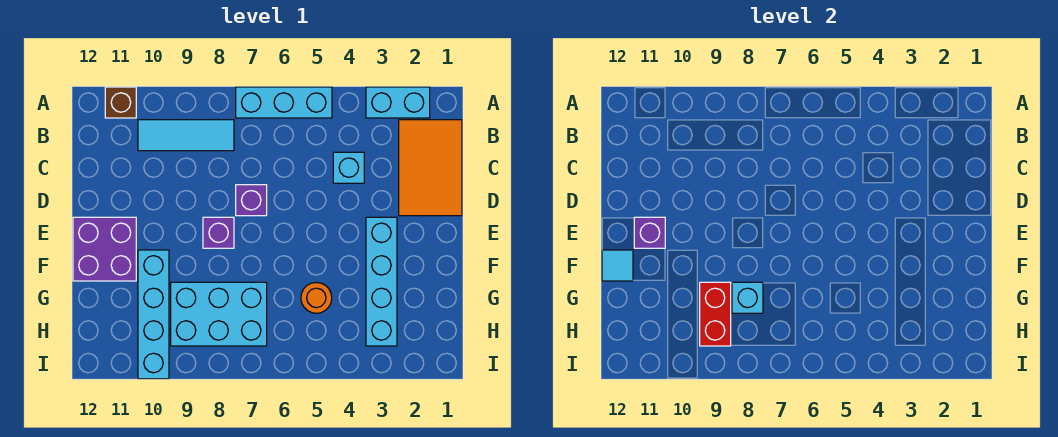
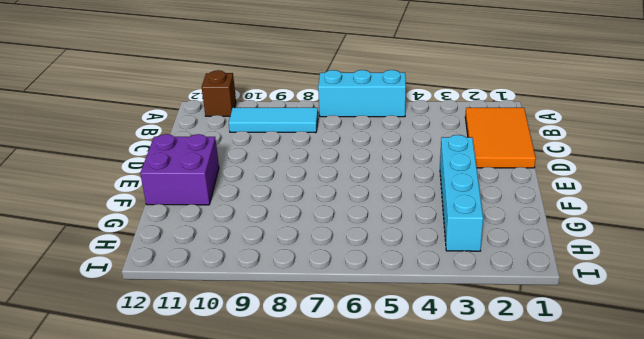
none -> cyan 1x2 brick [366,87,430,118]
none -> cyan 1x1 brick [333,152,364,183]
none -> purple 1x1 brick [236,185,267,216]

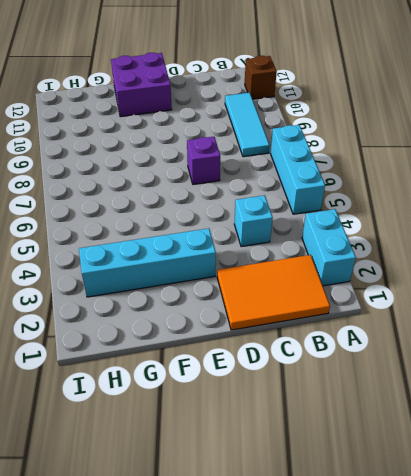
none -> purple 1x1 brick [203,217,234,248]
none -> cyan 1x4 brick [138,250,169,379]
none -> orange 1x1 round brick [301,282,332,313]

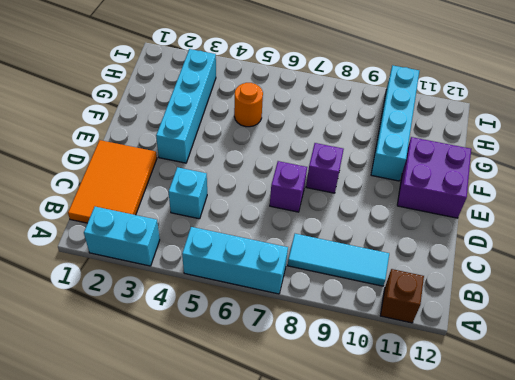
none -> cyan 2x3 brick [171,282,267,346]
none -> purple 1x1 brick [634,217,665,248]
none -> cyan 1x1 tile [602,250,633,281]

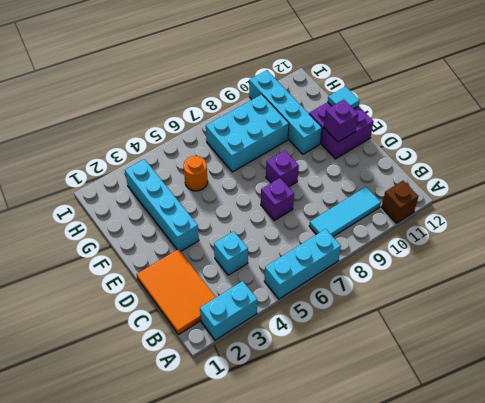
none -> cyan 1x1 brick [732,282,763,313]
none -> red 1x2 brick [700,282,731,346]

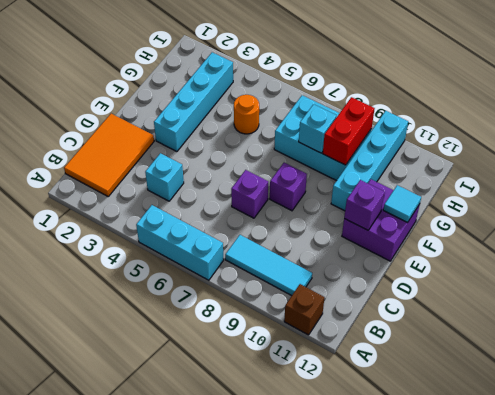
none -> cyan 1x2 brick [366,87,430,118]

